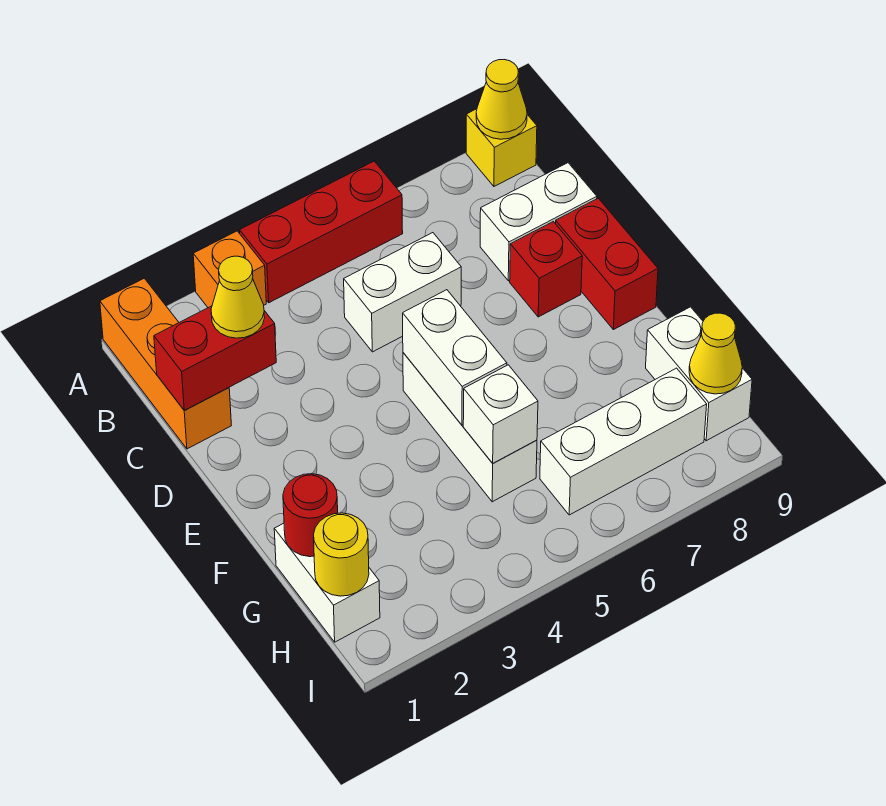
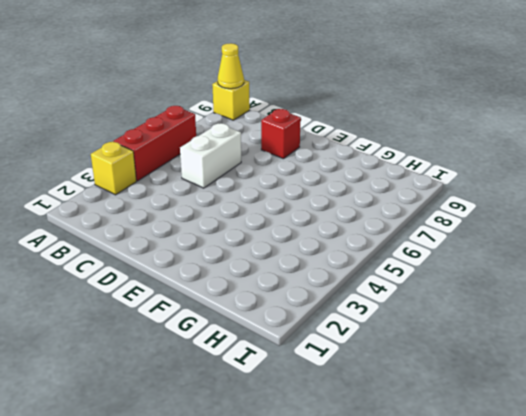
yellow 1x1 brick [91,142,136,195] -> orange 1x1 brick [193,231,266,308]
none -> orange 1x3 brick [100,278,231,449]
none -> white 1x2 brick [480,163,597,281]
none -> red 1x2 brick [556,198,658,330]

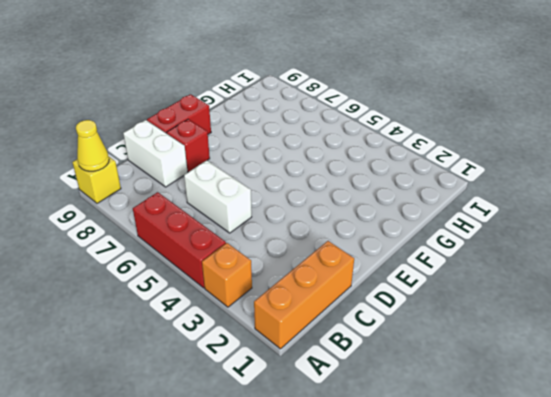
none -> white 1x3 brick [403,353,537,502]
none -> white 1x2 brick [274,523,380,642]
none -> white 1x2 brick [646,307,752,441]

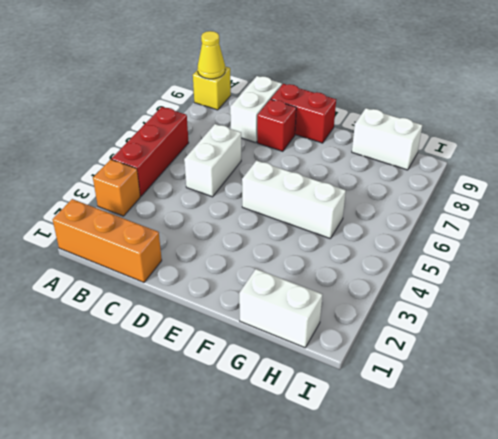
none -> white 1x3 brick [540,368,707,515]
none -> red 1x2 brick [154,306,276,411]
none -> white 1x2 brick [403,290,507,425]

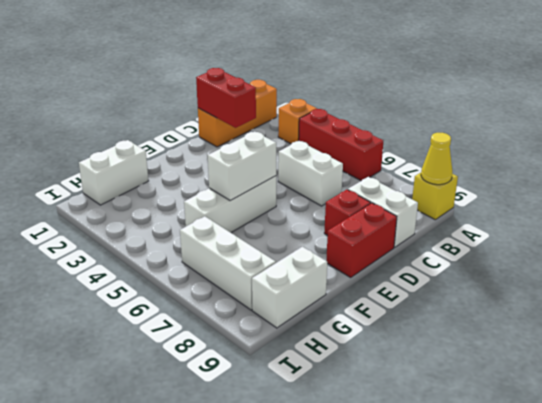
none -> red 1x1 round brick [283,474,338,557]
none -> white 1x1 brick [463,365,538,463]
none -> yellow 1x1 round brick [314,513,369,596]

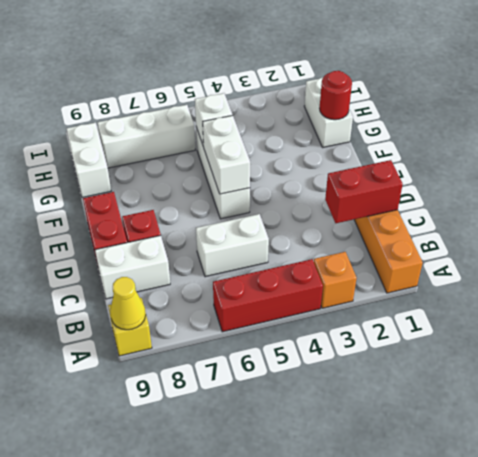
none -> yellow 1x1 round brick [314,513,369,596]
none -> yellow 1x1 cone [689,313,742,394]
none -> yellow 1x1 cone [211,256,265,338]

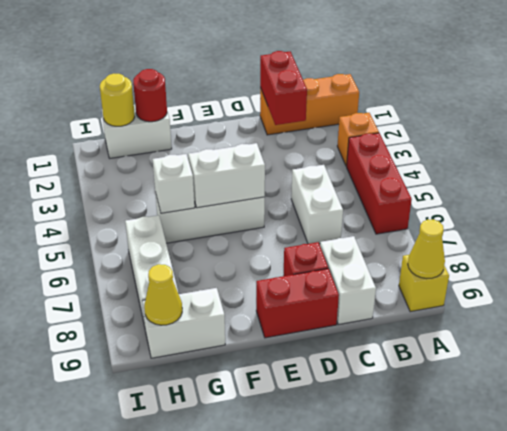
none -> yellow 1x1 cone [211,256,265,338]

